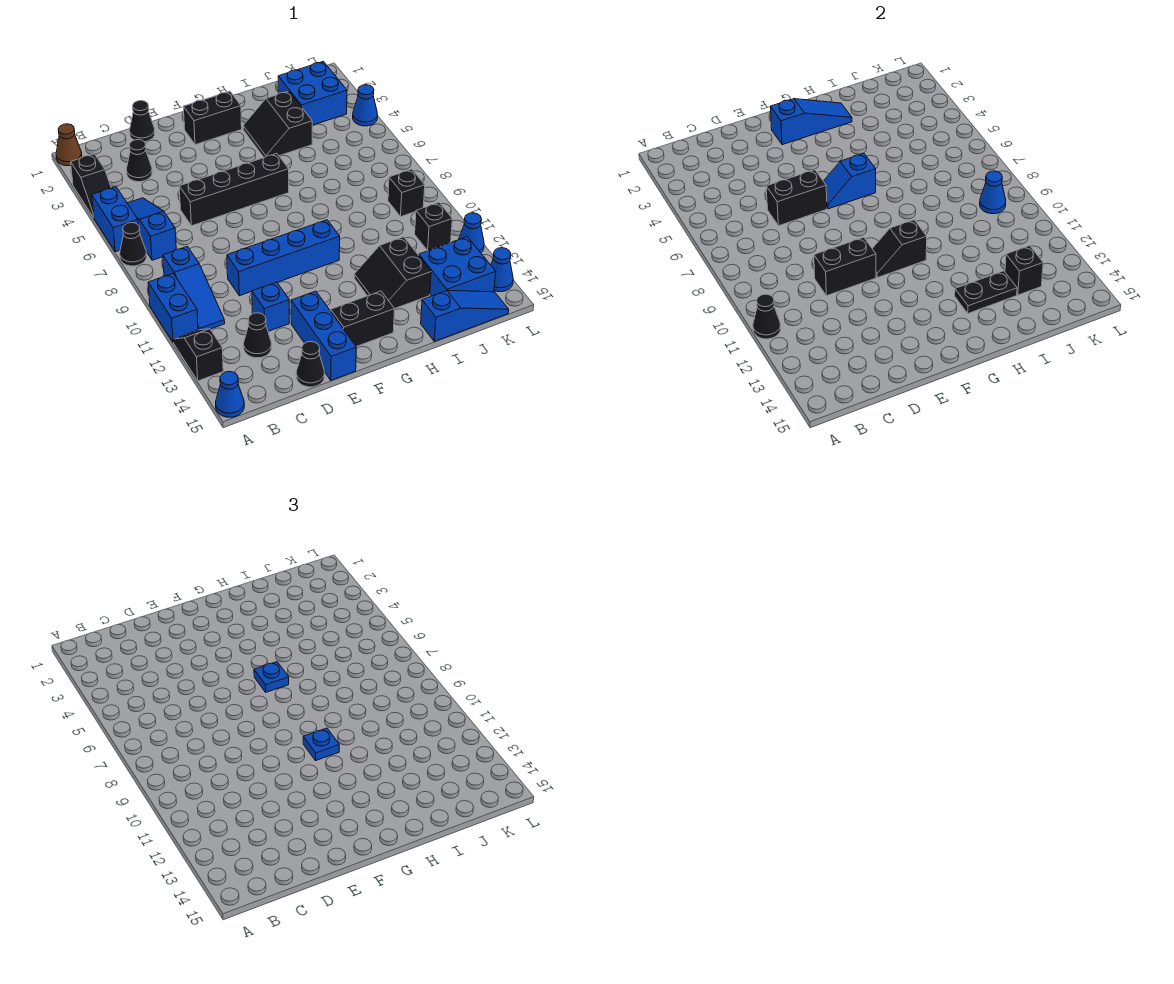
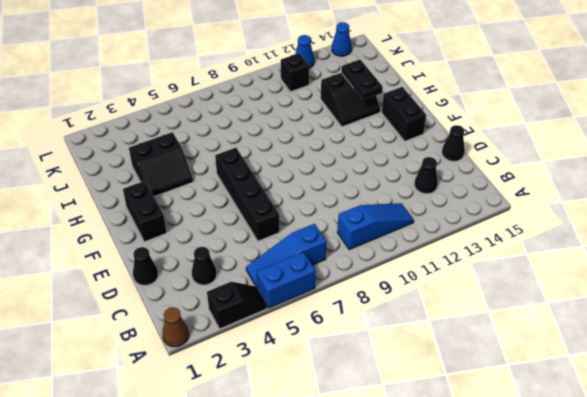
none -> black 1x1 cone [120,223,147,266]
none -> blue 1x2 brick [148,274,198,342]
none -> black 1x2 slope [173,329,223,381]
none -> blue 1x1 cone [216,371,244,417]

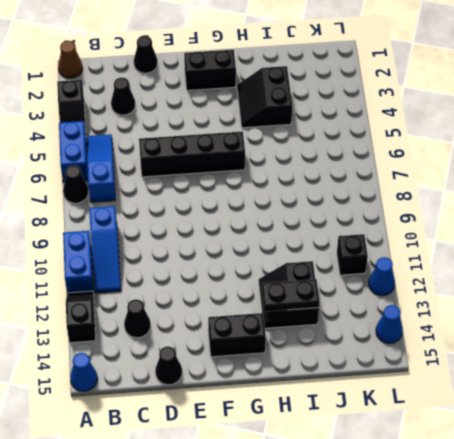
none -> blue 1x4 brick [227,220,340,296]
none -> blue 1x1 brick [252,282,289,331]
none -> blue 1x3 brick [291,291,356,380]
none -> blue 1x3 slope [421,291,509,341]

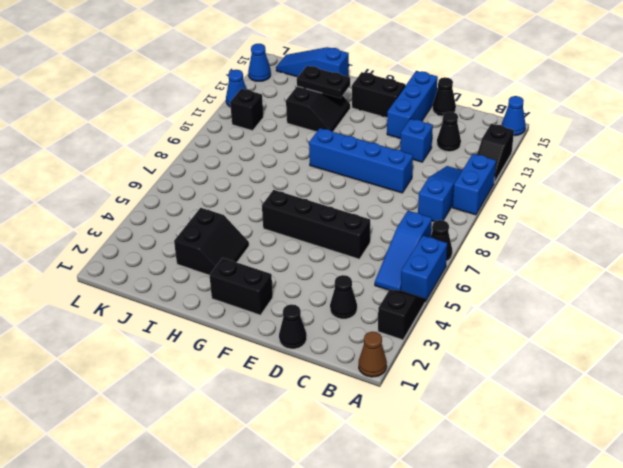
none -> blue 2x2 brick [278,61,347,125]
none -> blue 2x2 brick [419,237,496,296]
none -> black 1x1 brick [388,169,425,217]
none -> blue 1x1 cone [353,85,378,126]

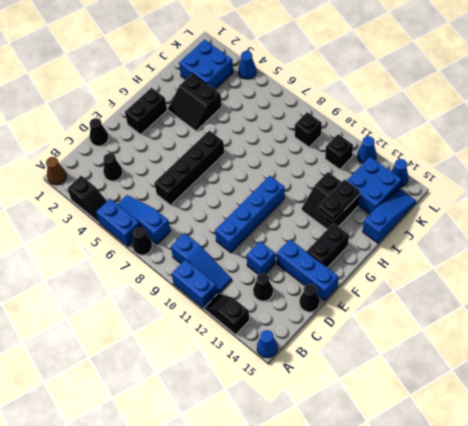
none -> black 1x1 cone [753,294,781,339]
none -> black 1x2 brick [766,170,827,226]
none -> black 1x2 brick [814,237,876,296]
none -> blue 1x3 slope [770,99,852,145]

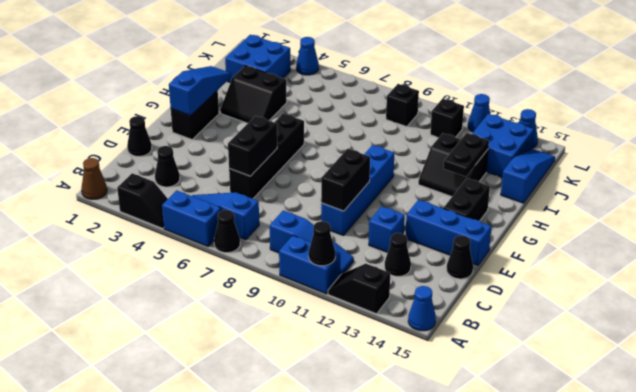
none -> blue 1x2 slope [824,153,876,209]
none -> black 1x2 slope [872,220,927,278]
none -> black 1x1 brick [1005,246,1043,295]
none -> blue 1x1 cone [980,171,1006,214]

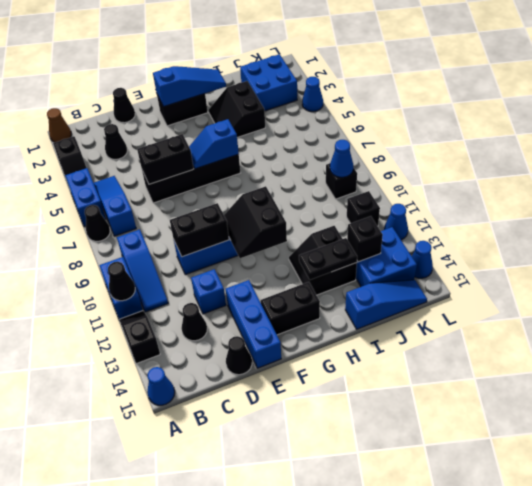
black 2x2 slope [224,186,287,258] -> black 1x2 slope [872,220,927,278]
none -> blue 1x1 plate [254,662,289,692]
none -> blue 1x1 plate [303,728,339,760]

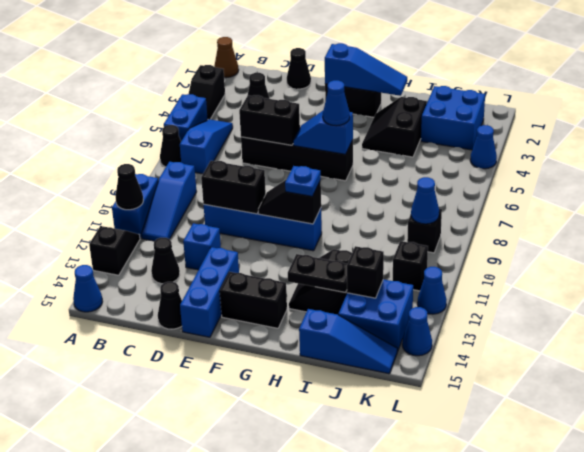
blue 1x1 cone [323,80,350,126] -> blue 1x1 plate [254,662,289,692]

